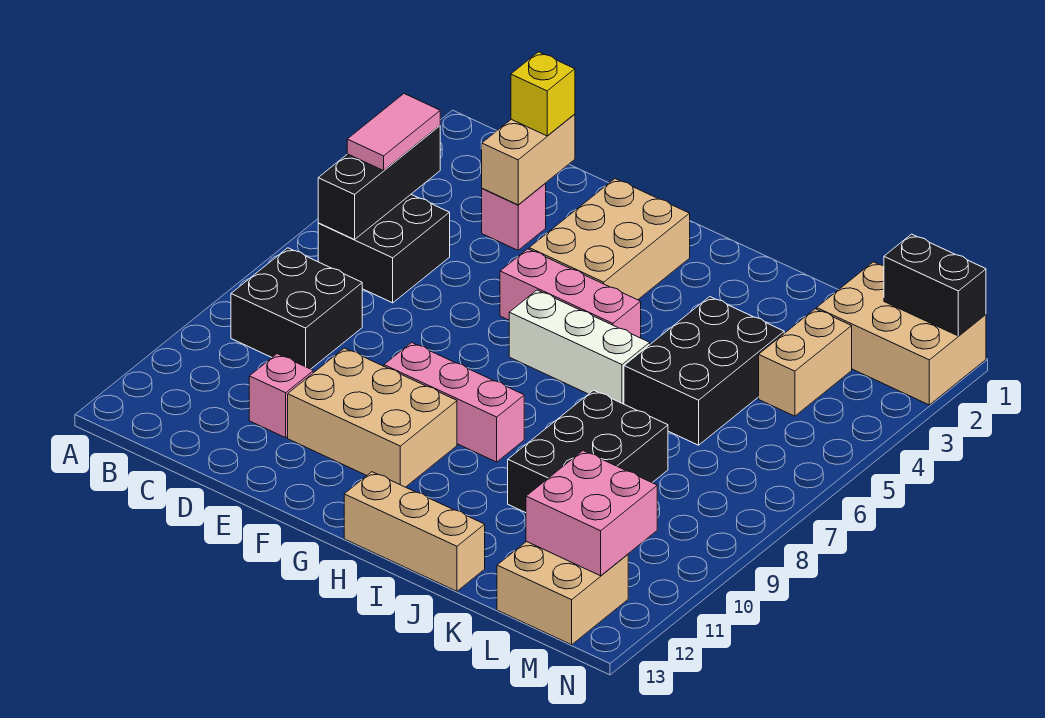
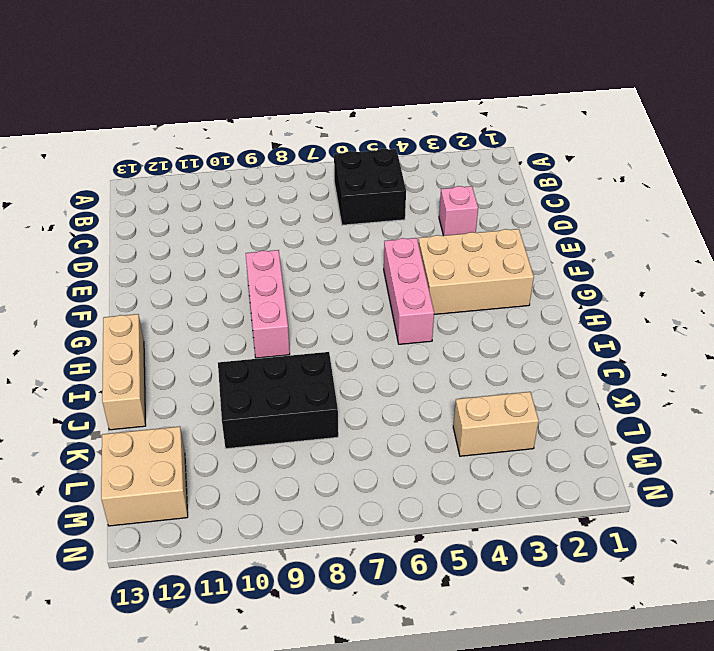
none -> black 2x2 brick [231,248,362,369]
none -> pink 1x1 brick [249,354,313,438]
none -> tan 2x3 brick [288,348,457,487]

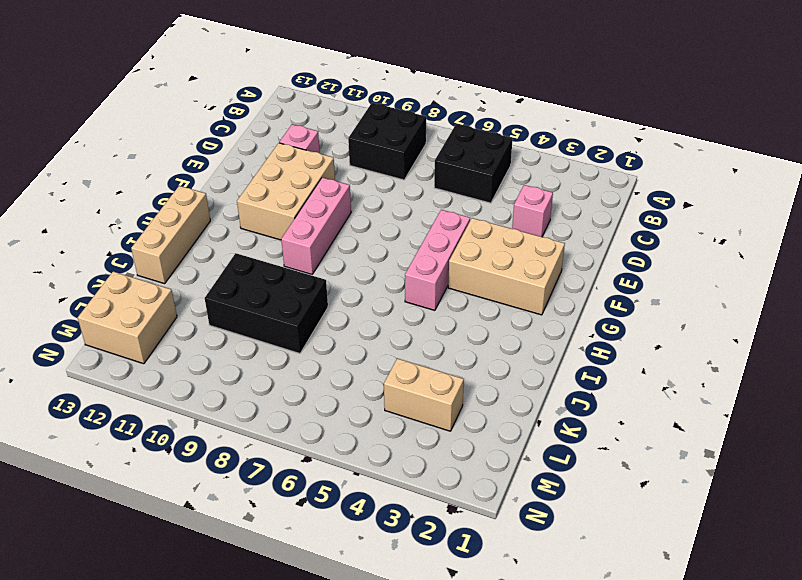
none -> white 1x3 brick [509,290,650,404]
none -> black 2x3 brick [624,297,784,445]
none -> tan 2x3 brick [817,262,986,405]

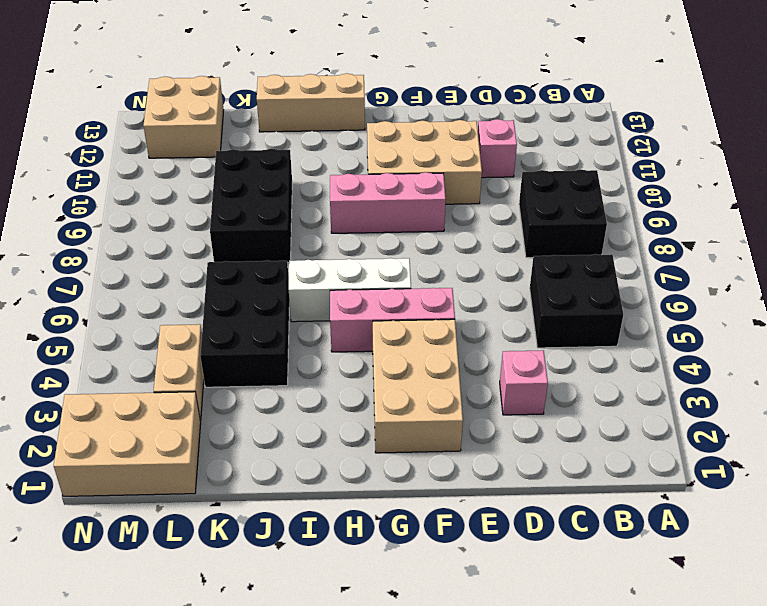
none -> black 1x3 brick [318,126,440,240]
none -> tan 1x2 brick [482,114,575,205]
none -> pink 2x2 brick [526,451,657,576]

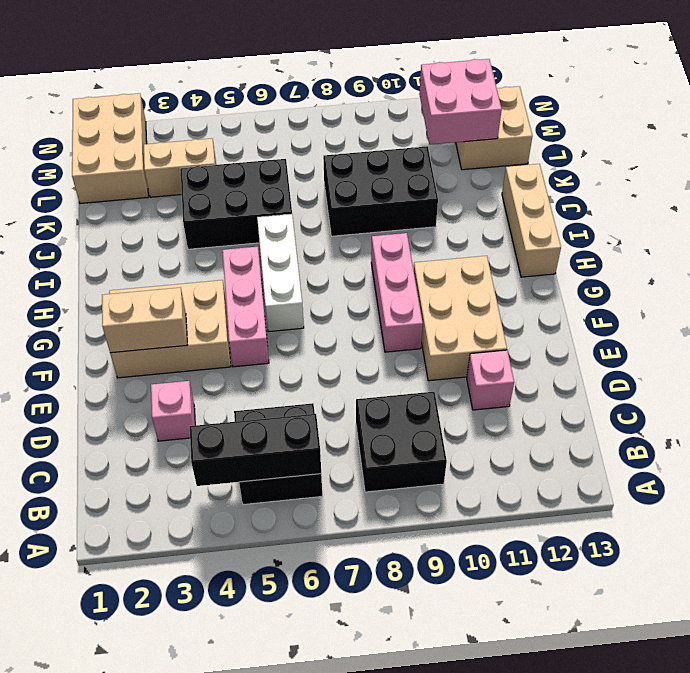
tan 1x2 brick [102,288,187,353] -> tan 1x2 brick moved to [482,114,575,205]
none -> black 1x2 brick [884,234,986,336]
none -> pink 1x2 tile [347,94,440,171]
none -> yellow 1x1 brick [511,52,575,136]

